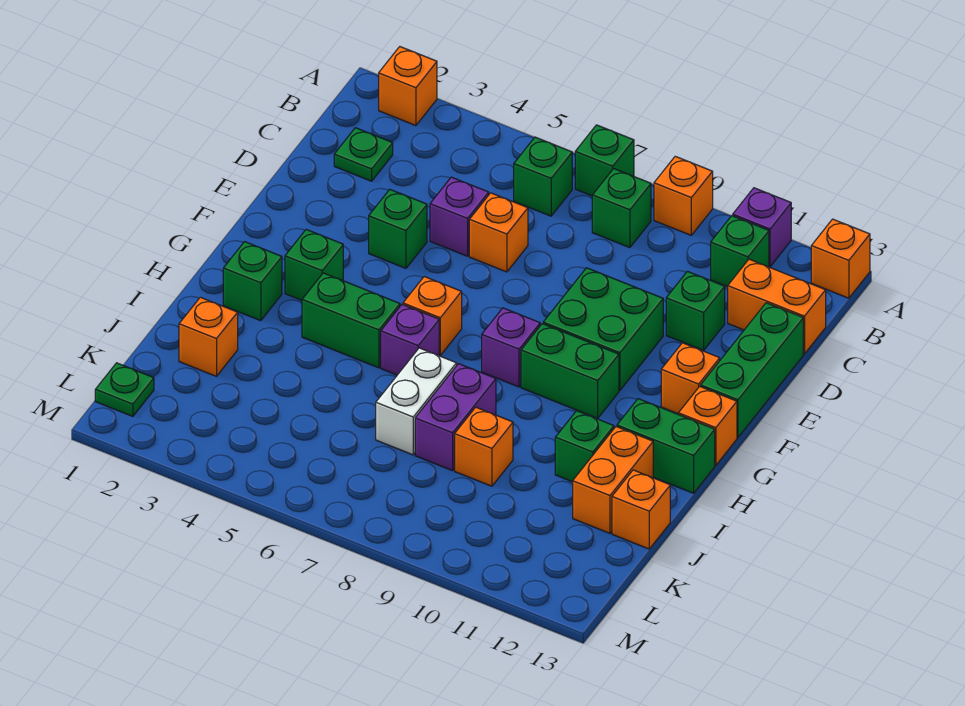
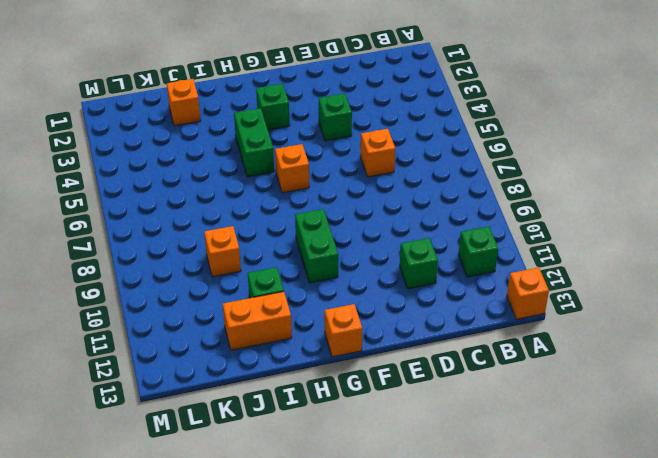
none -> orange 1x1 brick [379,47,437,126]
none -> green 1x1 brick [575,125,634,196]
none -> orange 1x1 brick [654,156,713,235]
none -> purple 1x1 brick [733,188,791,267]

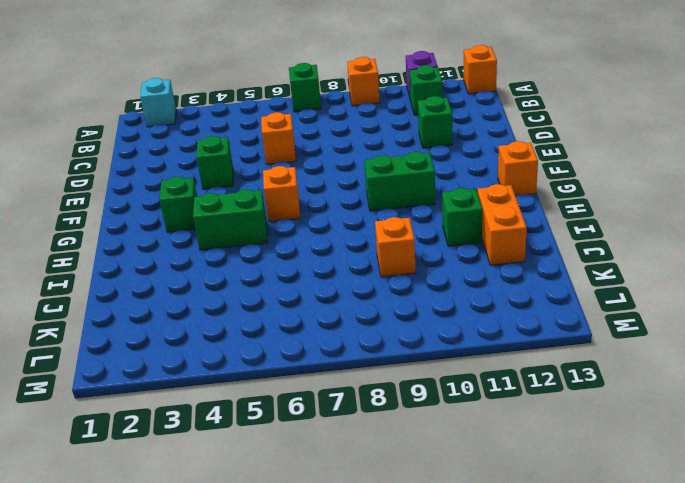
cyan 1x1 brick [140,78,176,127] -> orange 1x1 brick [379,47,437,126]
none -> green 1x1 brick [514,137,572,216]
none -> green 1x1 brick [592,169,651,248]
none -> green 1x1 plate [334,128,393,181]
none -> orange 1x2 brick [728,259,826,354]

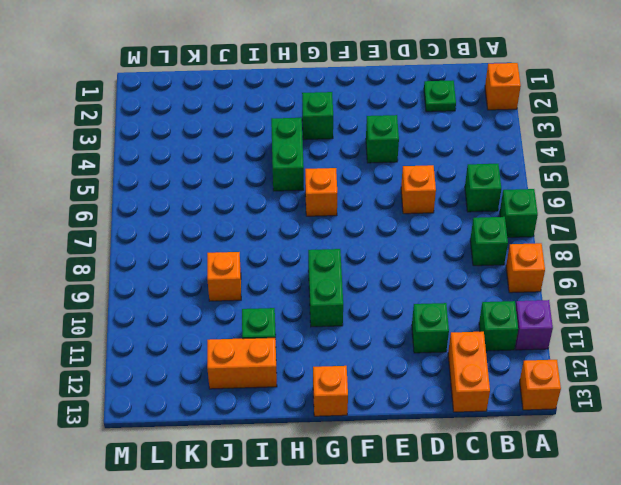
none -> purple 1x1 brick [430,177,489,256]
none -> green 1x3 brick [701,303,803,438]
none -> green 2x2 brick [543,268,663,390]
none -> orange 1x1 brick [661,343,720,414]

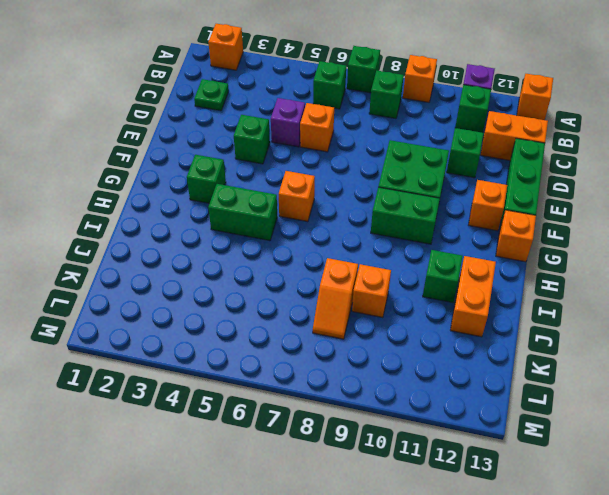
orange 1x2 slope [313,258,358,339] -> purple 1x2 brick [415,364,496,471]
none -> purple 1x1 brick [482,308,540,387]
none -> green 1x1 brick [223,242,282,321]
none -> purple 1x1 brick [381,305,439,375]
none -> green 1x2 brick [617,399,715,493]

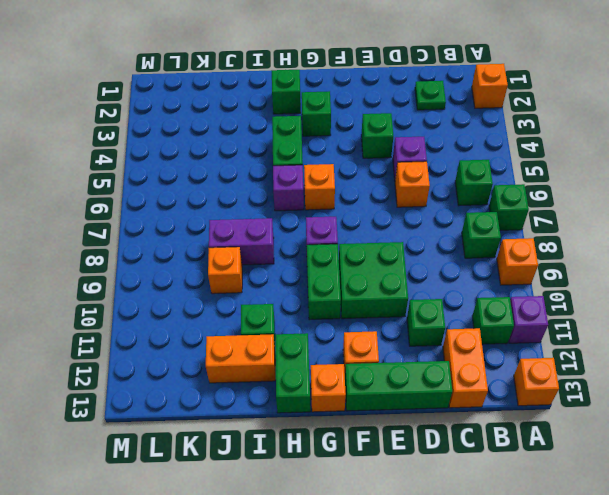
none -> white 1x2 brick [376,348,457,455]
none -> orange 1x1 brick [179,297,238,376]
none -> orange 1x1 brick [612,470,670,549]
none -> green 1x1 plate [95,363,154,416]

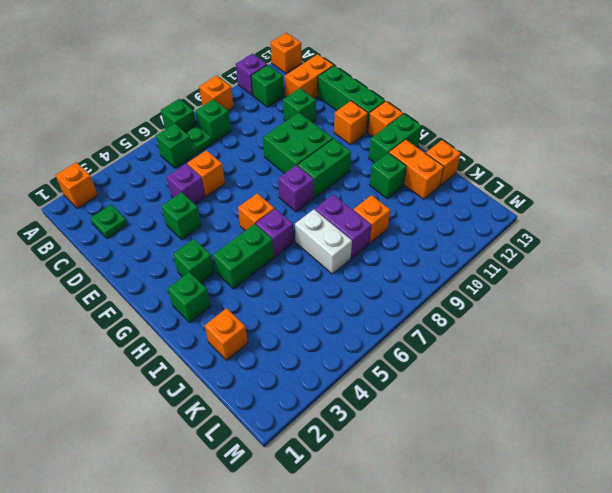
green 1x1 plate [186,125,213,155] -> green 1x1 plate moved to [95,363,154,416]

